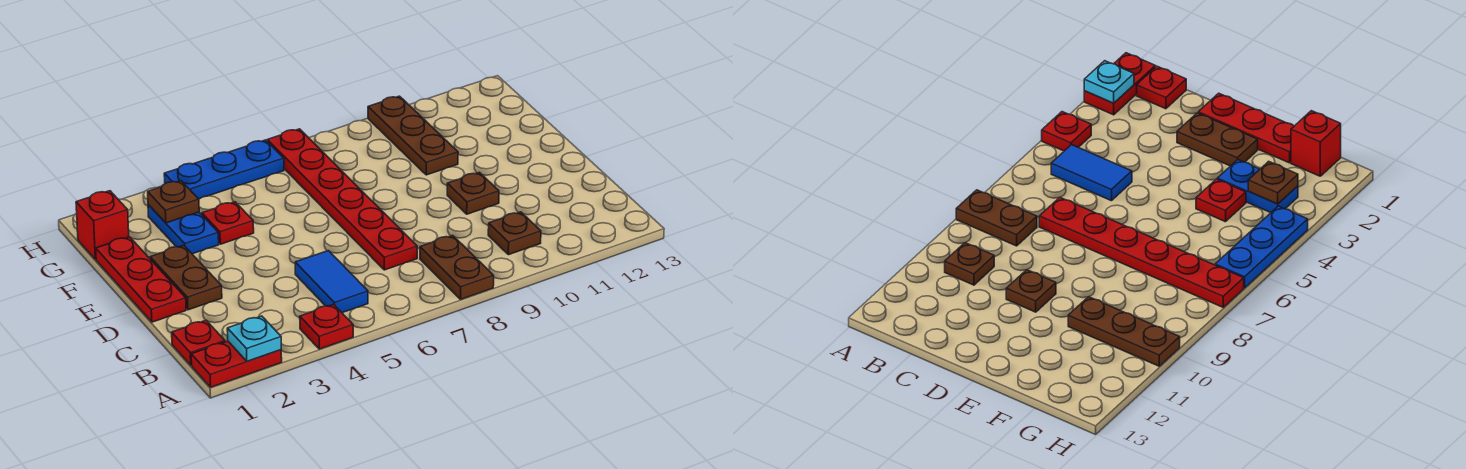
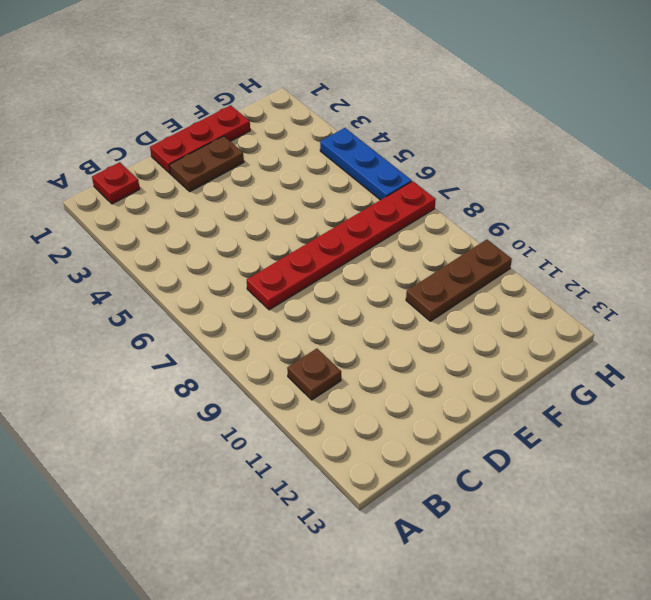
none -> red 1x2 plate [191,341,282,387]
none -> red 1x1 plate [300,304,353,349]
none -> brown 1x2 plate [420,235,494,300]

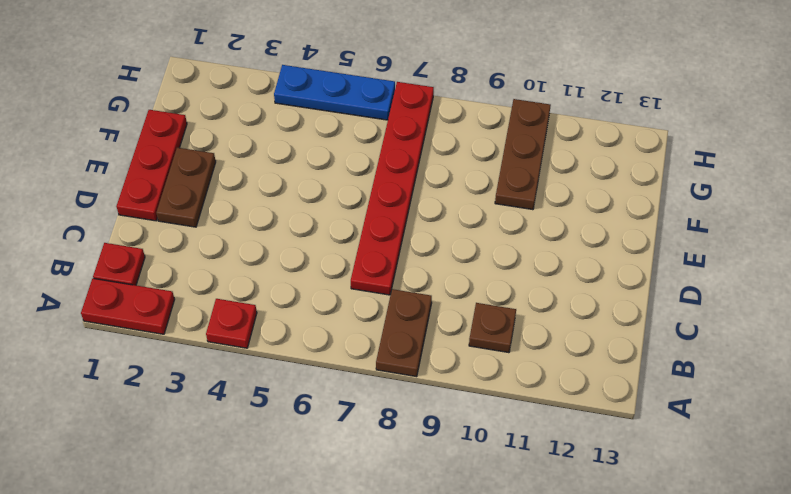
none -> blue 1x2 tile [295,251,368,313]
none -> brown 1x1 plate [447,172,499,214]
none -> blue 1x2 plate [148,205,219,254]

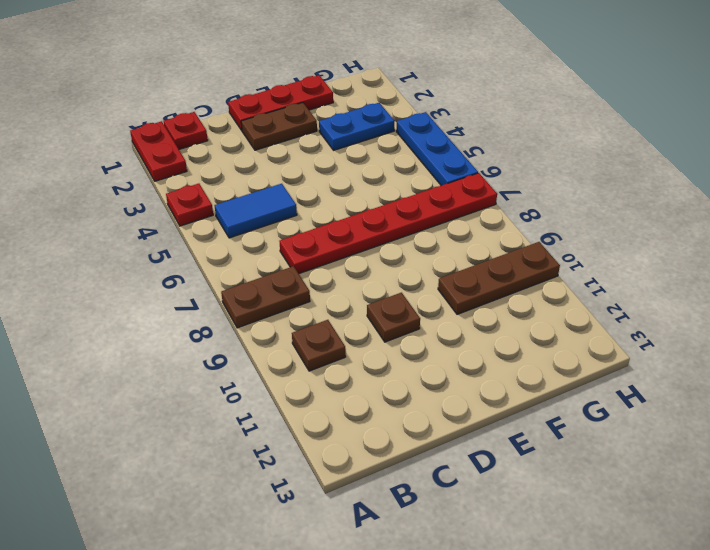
none -> red 1x1 plate [202,202,254,244]
none -> red 1x1 brick [76,191,129,260]
none -> cyan 1x1 plate [227,316,281,361]

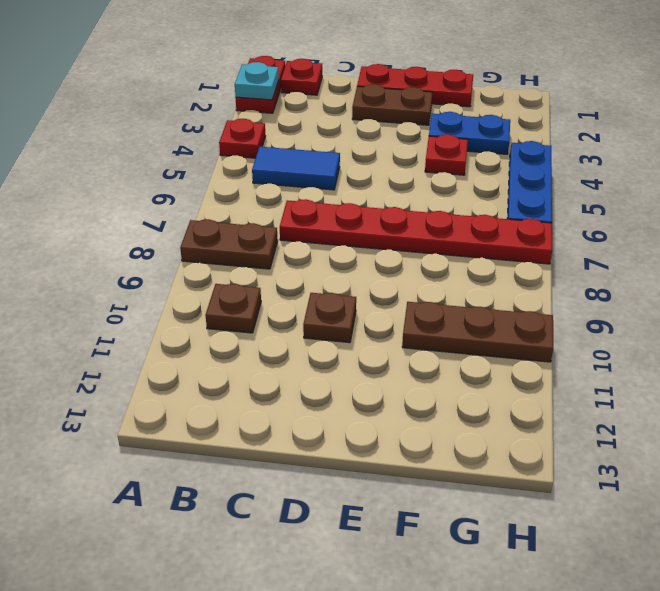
none -> red 1x1 brick [76,191,129,260]
none -> brown 1x1 plate [148,181,199,223]

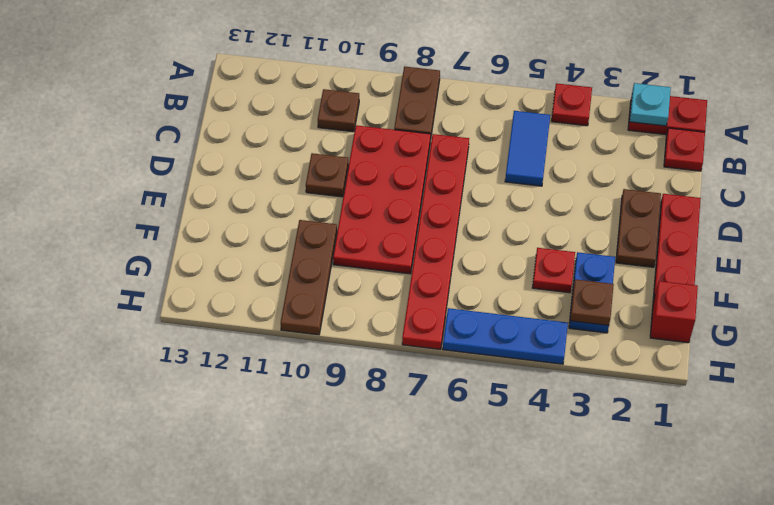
red 2x4 plate [333,125,431,274] -> none

